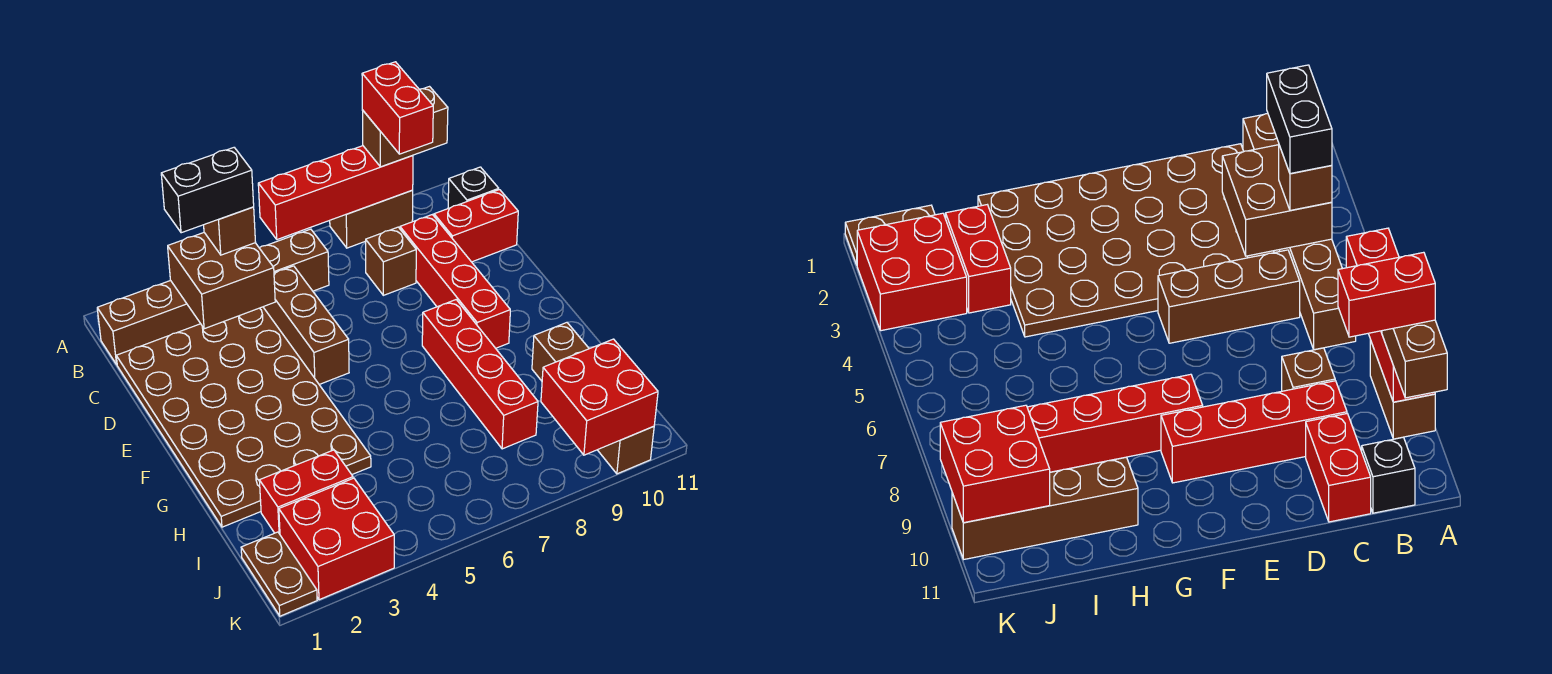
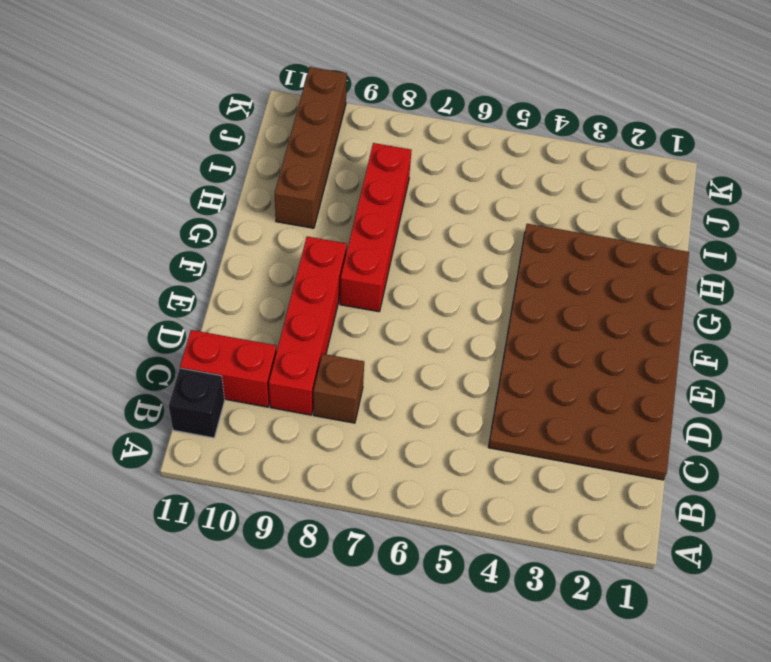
none -> brown 1x2 brick [330,190,413,248]
none -> brown 1x6 brick [97,229,329,365]
none -> brown 1x3 brick [263,266,349,384]

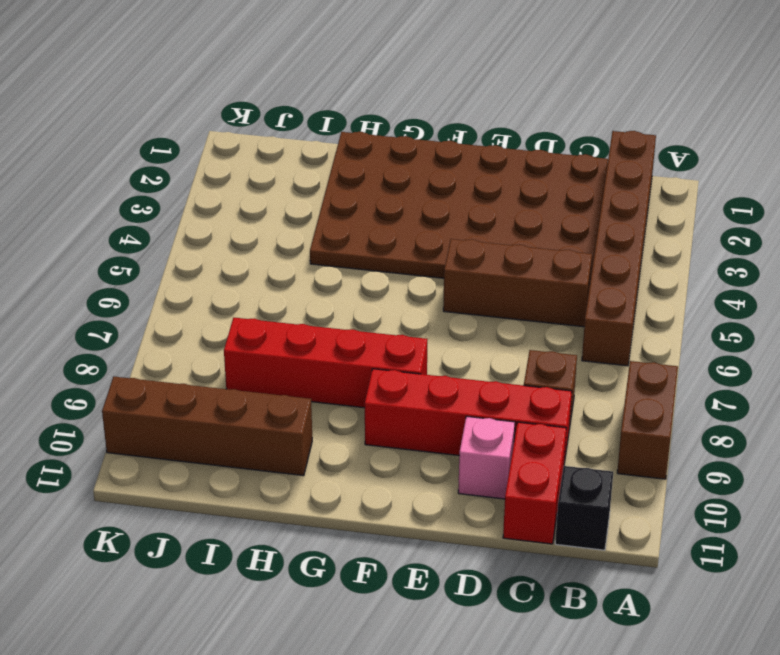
pink 1x1 brick [458,416,515,499] -> none
none -> red 1x2 brick [259,450,353,534]
none -> brown 1x2 plate [241,532,317,616]
none -> red 2x2 brick [279,478,394,600]

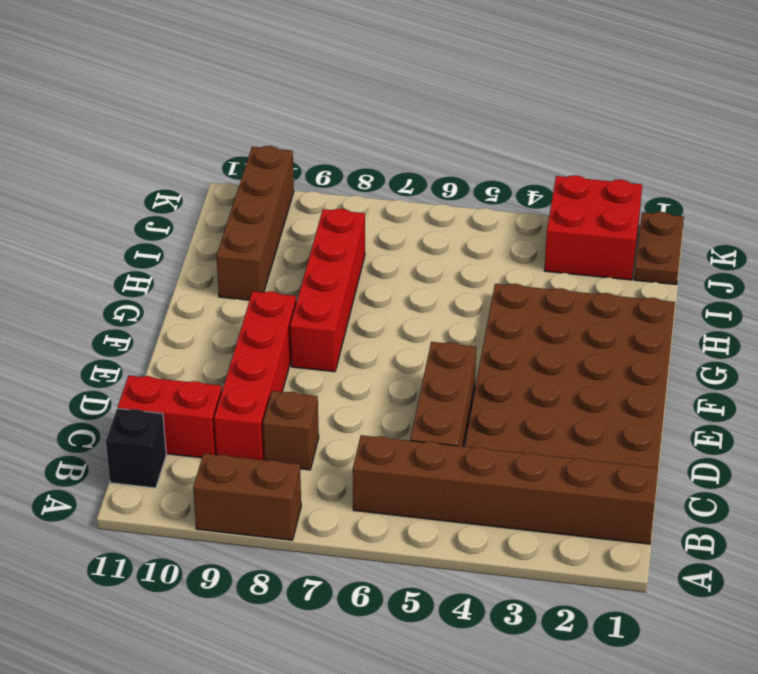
none -> red 1x2 brick [259,450,353,534]
none -> red 1x4 brick [258,146,413,240]
none -> brown 2x2 brick [168,233,275,329]

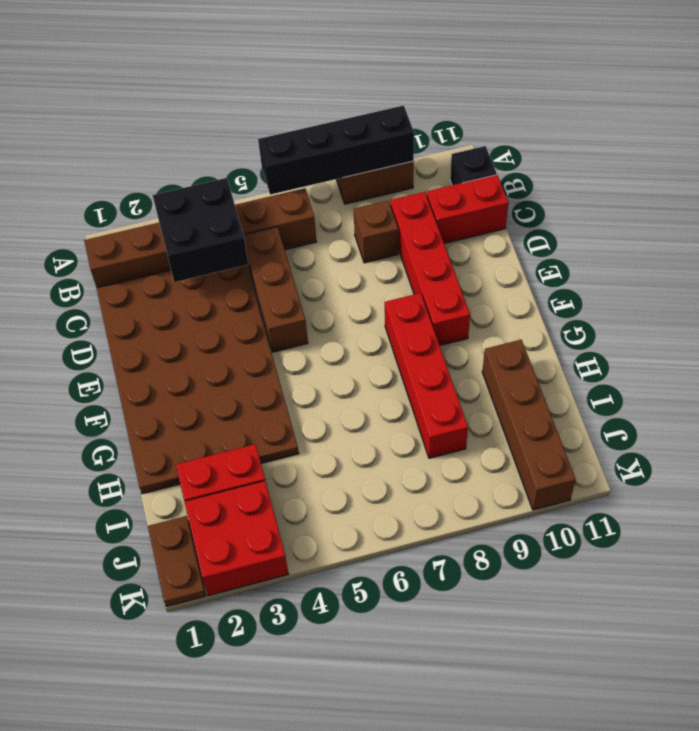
black 1x4 brick [258,105,414,195] -> red 1x4 brick [258,146,413,240]
black 2x2 brick [153,178,248,282] -> brown 2x2 brick [168,233,275,329]
none -> red 2x2 brick [541,339,658,455]
none -> brown 1x2 brick [362,87,448,167]
none -> brown 1x1 brick [204,207,256,255]

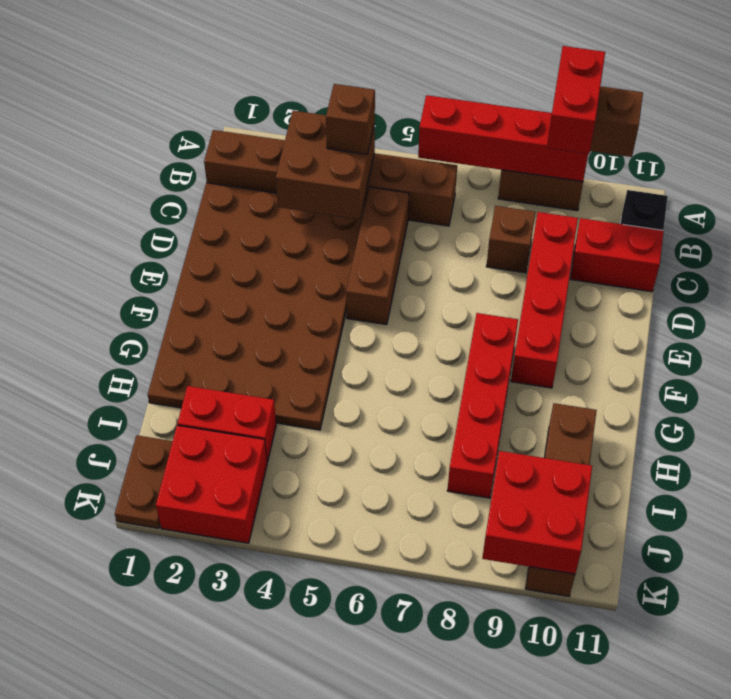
none -> black 1x2 brick [161,148,254,233]

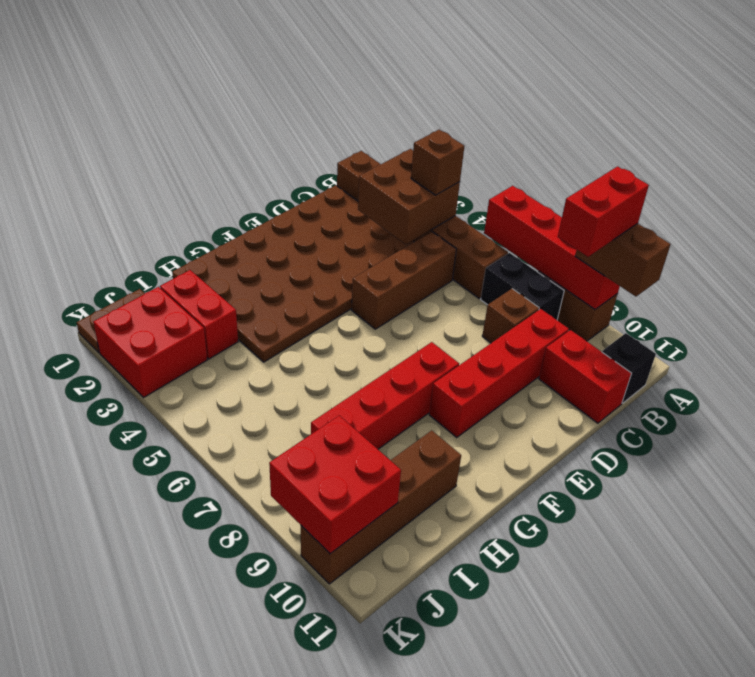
black 1x2 brick [481,253,564,320] -> black 1x2 brick moved to [161,148,254,233]

